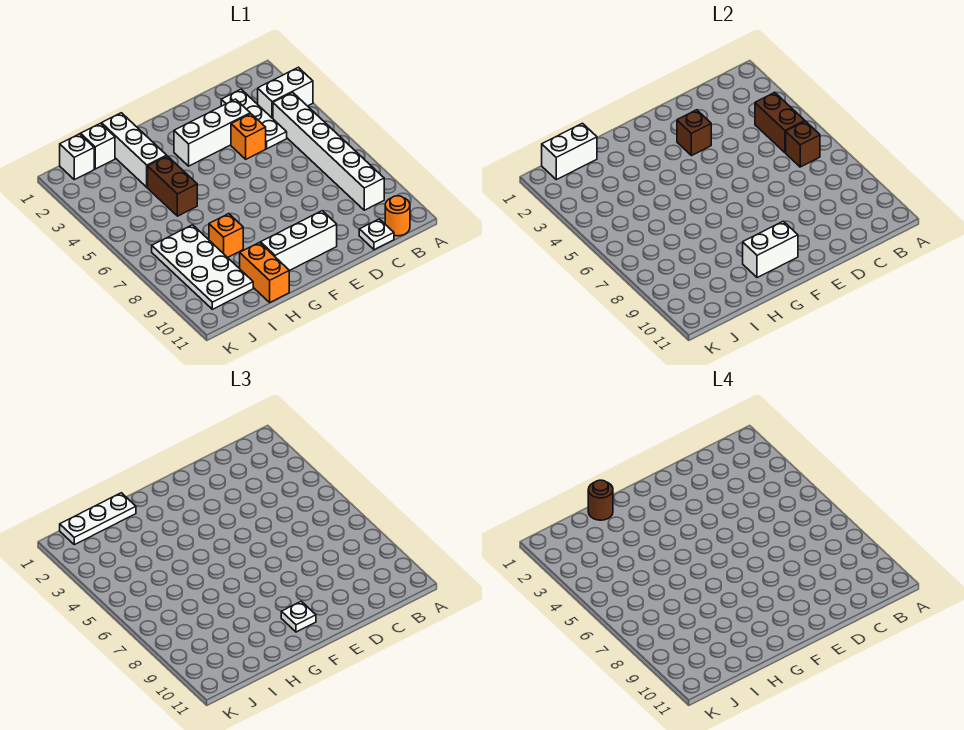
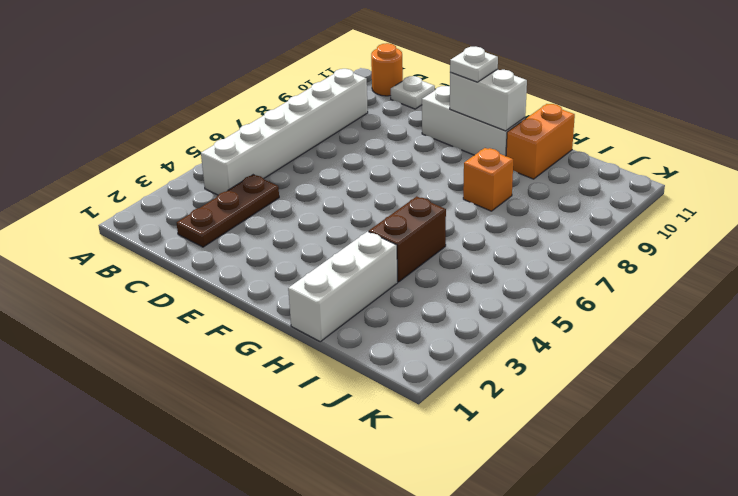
brown 1x3 plate [177,175,279,247] -> white 1x3 plate [221,89,287,149]
none -> white 1x2 brick [258,67,313,118]
none -> white 1x3 brick [174,99,250,166]
none -> orange 1x1 brick [231,114,266,159]

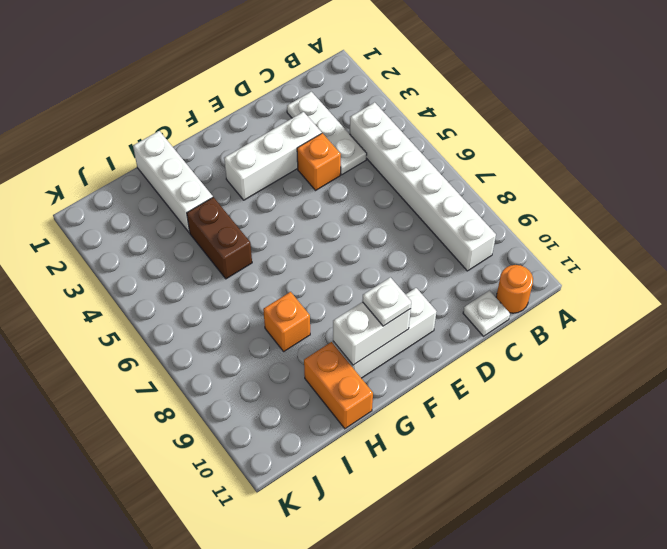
none -> white 1x2 brick [258,67,313,118]
none -> white 1x1 brick [81,123,115,169]
none -> white 2x4 plate [152,225,253,309]

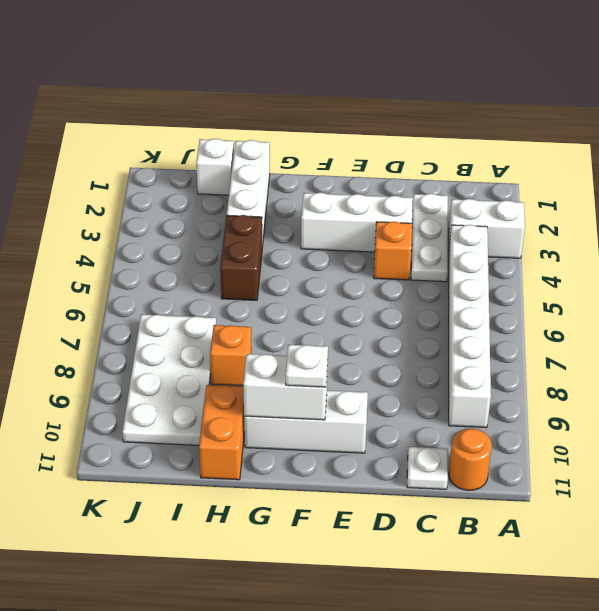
none -> white 1x1 brick [60,134,94,180]
none -> brown 1x2 brick [755,92,805,153]
none -> brown 1x1 brick [786,121,820,167]

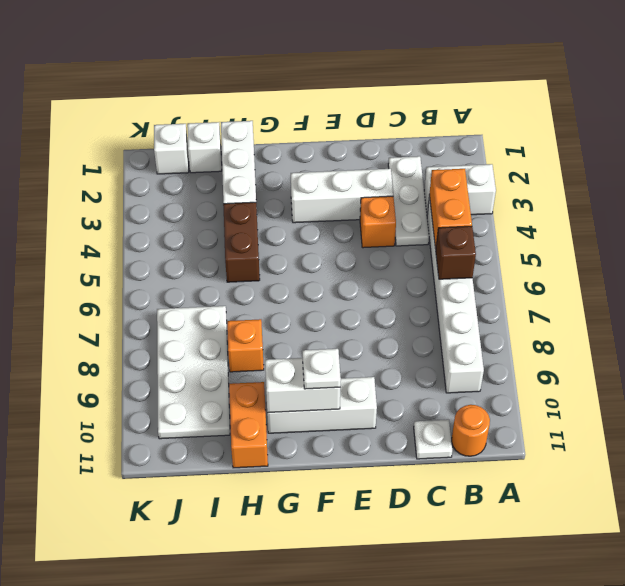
orange 1x2 brick [429,169,472,249] -> brown 1x2 brick [755,92,805,153]
none -> brown 1x1 brick [677,110,711,156]
none -> white 1x2 brick [542,123,597,180]
none -> white 1x3 plate [60,493,136,545]

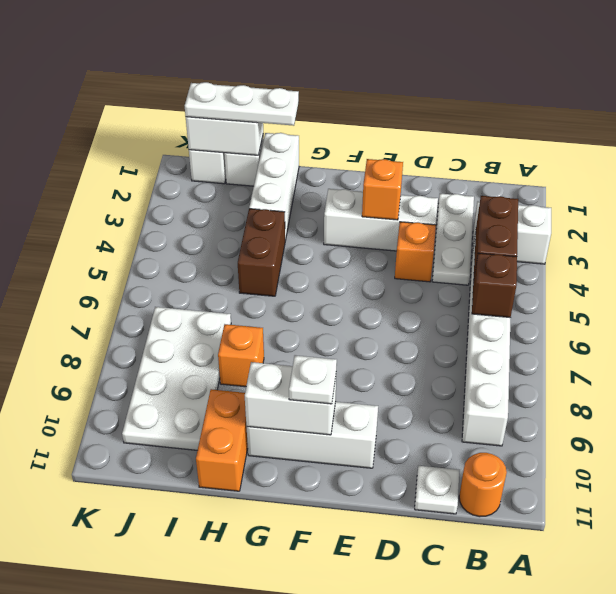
orange 1x1 brick [362,159,403,220] -> brown 1x1 brick [677,110,711,156]
none -> brown 1x1 round brick [588,480,613,520]

